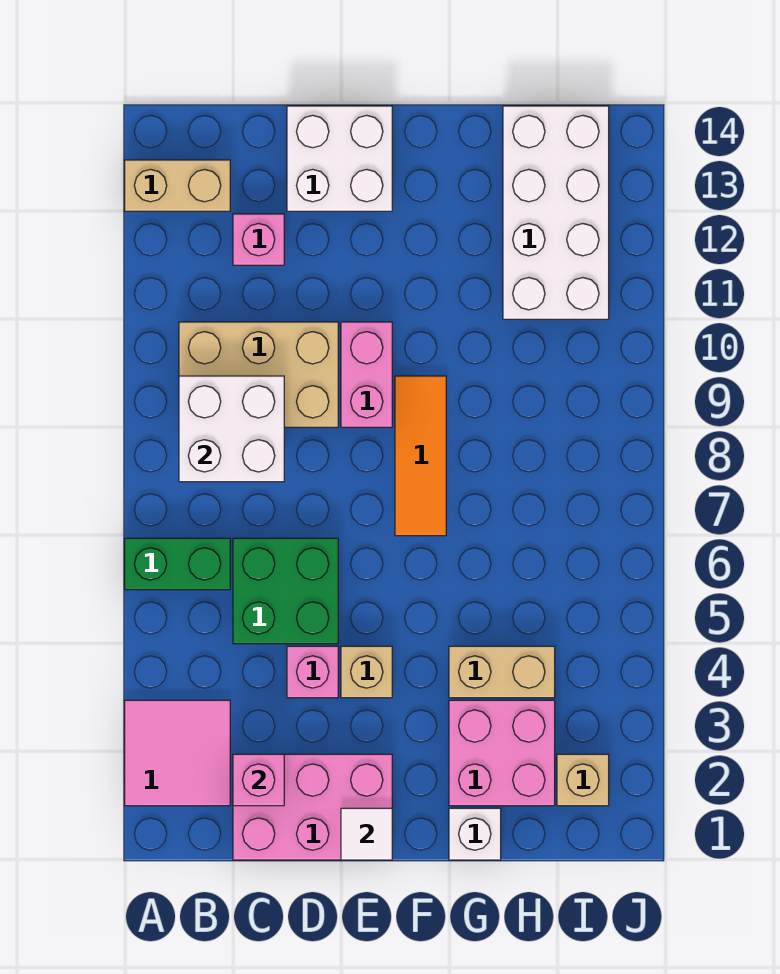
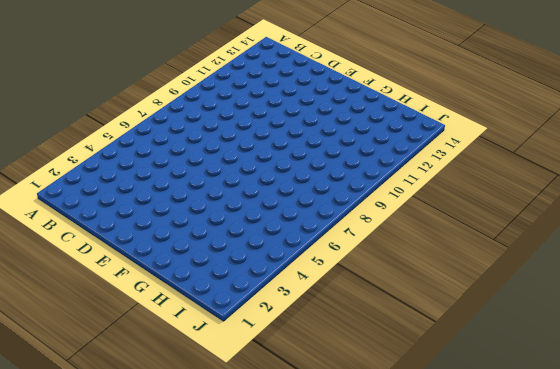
none -> pink 2x2 tile [125,700,230,806]
none -> green 1x2 brick [125,538,230,590]
none -> tan 1x2 brick [125,160,230,211]

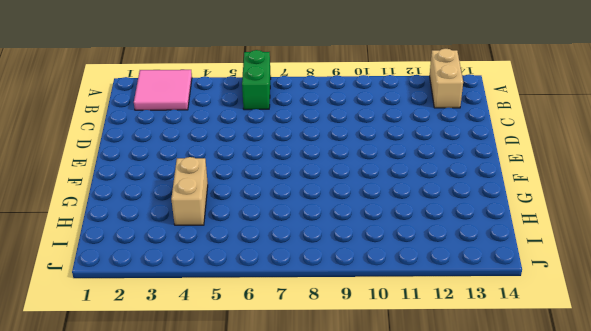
none -> tan 2x3 brick [179,322,338,427]
none -> pink 2x3 brick [233,754,392,860]
none -> green 2x2 brick [233,538,338,644]

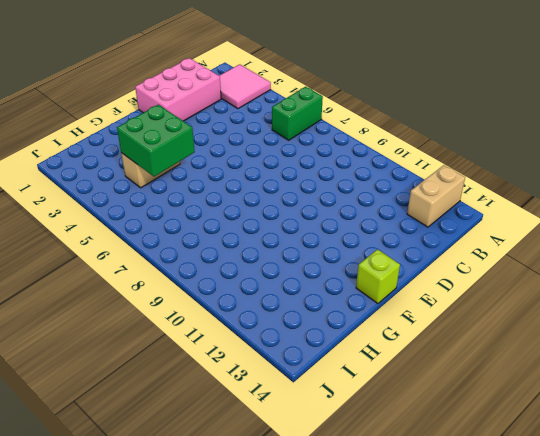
lime 1x1 brick [356,249,400,303] -> none
green 2x2 brick [117,105,195,177] -> green 2x2 brick moved to [233,538,338,644]
none -> tan 2x3 brick [179,322,338,427]
none -> pink 1x1 brick [233,214,284,265]
none -> pink 1x1 brick [287,646,338,698]

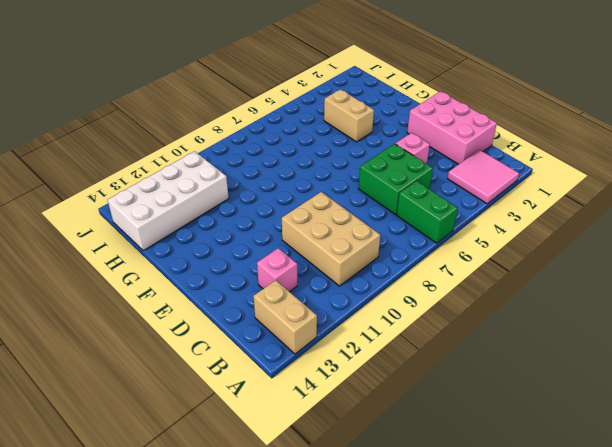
none -> white 2x2 brick [287,106,392,211]
none -> tan 1x1 brick [341,646,392,698]
none -> pink 1x2 brick [341,322,392,427]

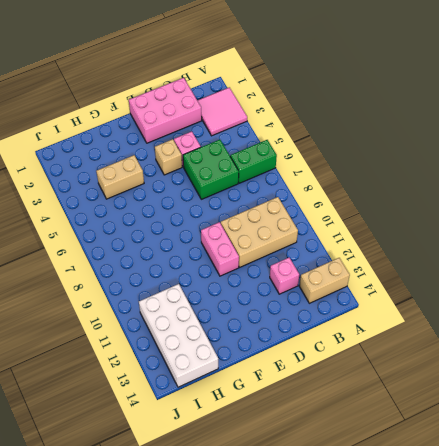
none -> white 2x2 brick [287,106,392,211]
none -> orange 1x3 tile [395,376,446,536]
none -> white 1x1 brick [449,808,501,860]

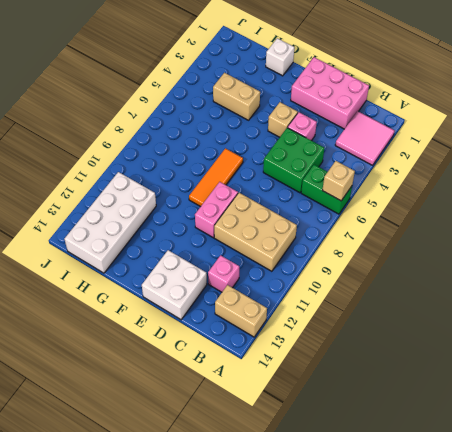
tan 1x1 brick [322,161,355,201] -> tan 1x1 brick moved to [557,754,609,806]
none -> pink 2x2 brick [449,700,555,806]
none -> white 2x2 brick [179,376,284,482]
none -> pink 1x1 brick [233,754,284,806]

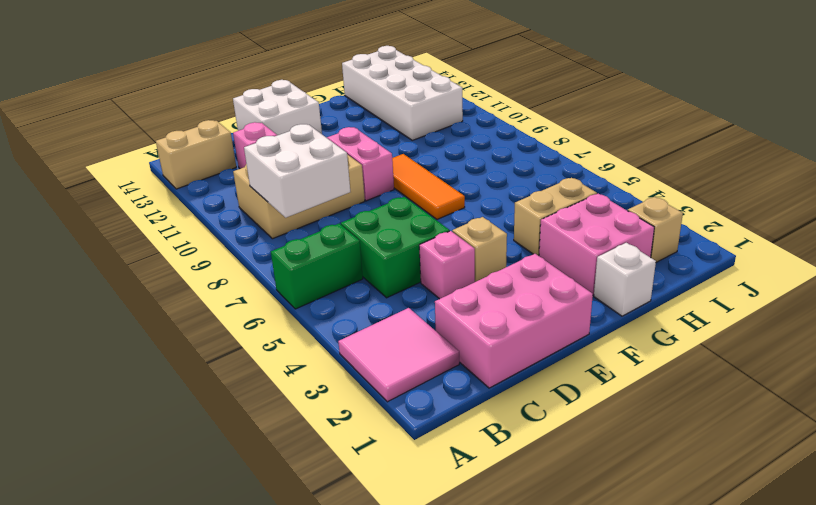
none -> pink 1x1 brick [233,754,284,806]
none -> white 1x1 tile [341,808,392,860]

